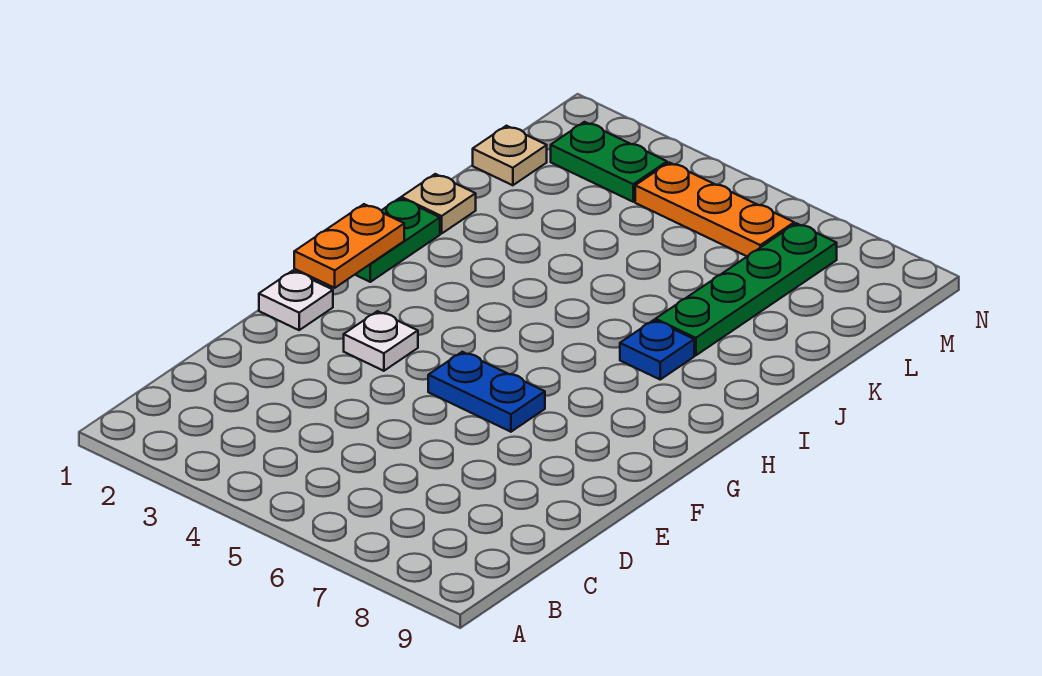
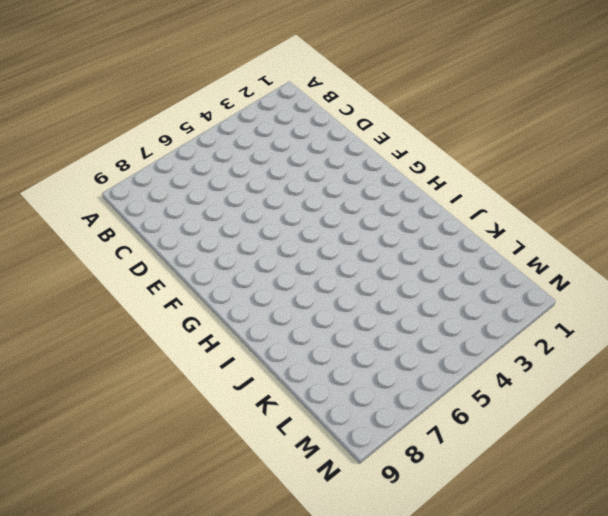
none -> white 1x1 plate [259,271,333,330]
none -> white 1x1 plate [344,311,418,371]

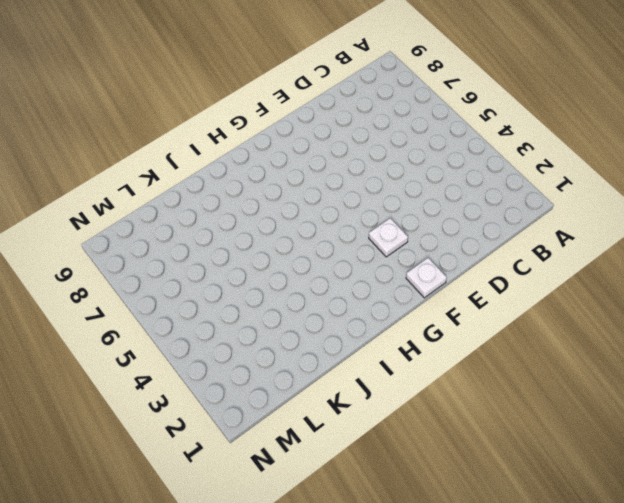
none -> blue 1x2 plate [428,352,545,432]
none -> green 1x2 plate [355,198,440,282]

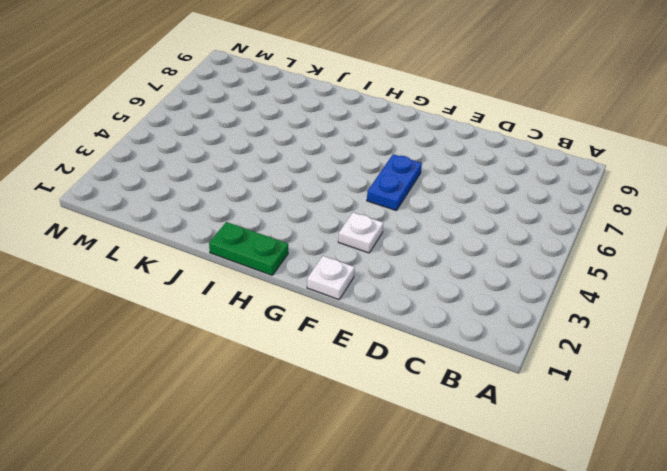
none -> blue 1x1 plate [620,320,694,379]
none -> tan 1x1 plate [401,174,476,234]

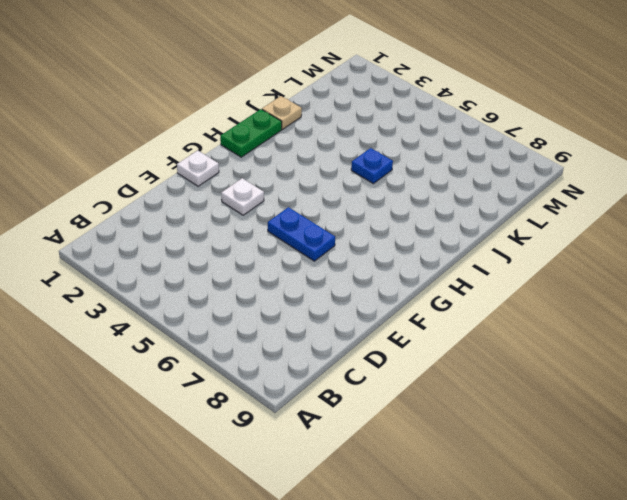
blue 1x1 plate [351,148,393,184] -> blue 1x1 plate moved to [620,320,694,379]
none -> green 1x4 plate [656,223,837,355]
none -> tan 1x1 plate [473,126,547,185]

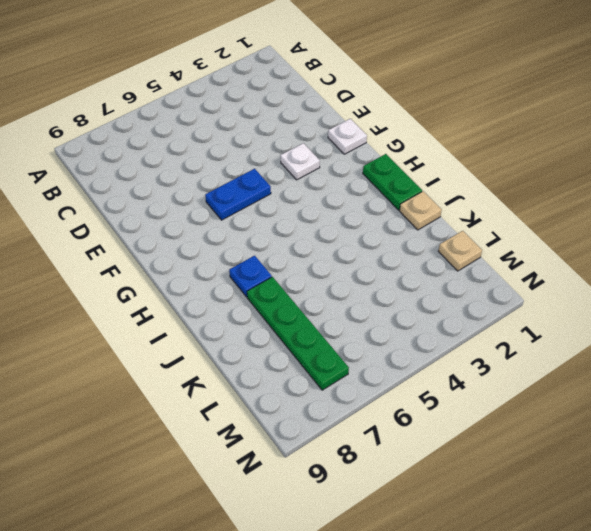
none -> green 1x2 plate [551,122,667,202]
none -> orange 1x3 plate [635,162,794,256]

